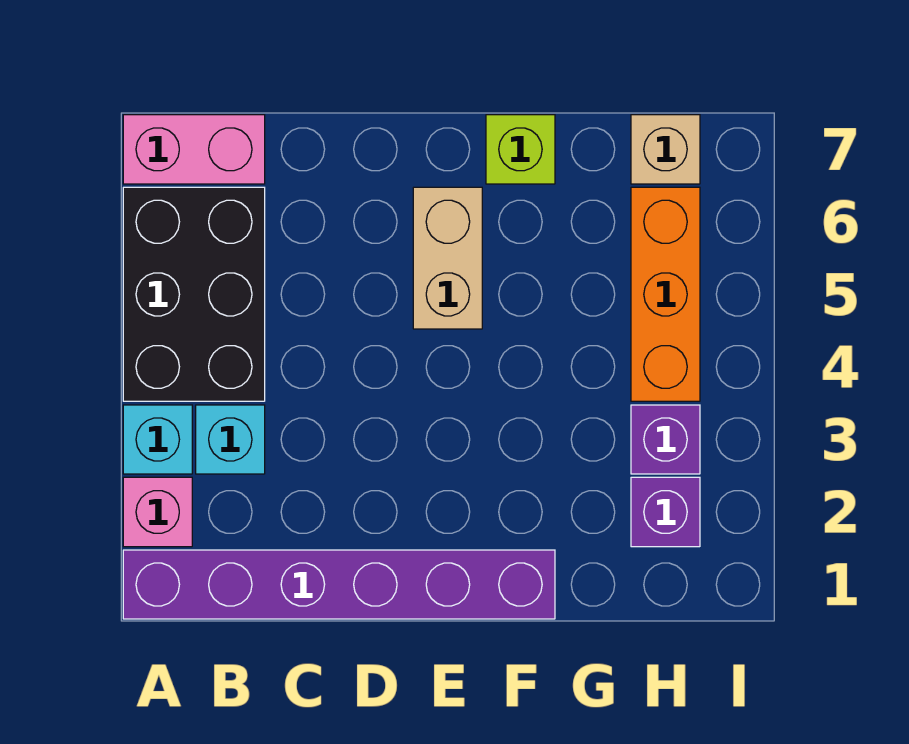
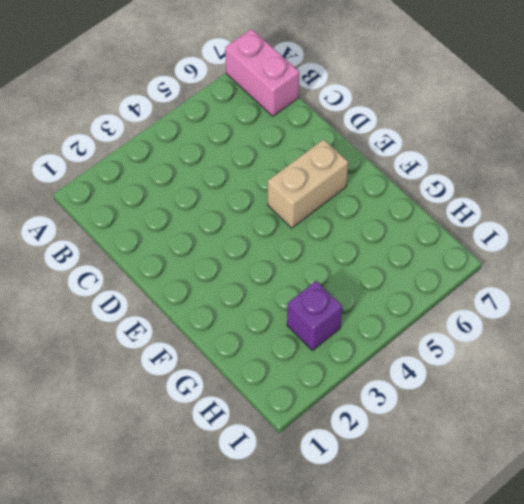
none -> purple 1x6 brick [123,550,555,619]
none -> pink 1x1 brick [123,477,192,547]
none -> cyan 1x1 brick [123,405,192,474]

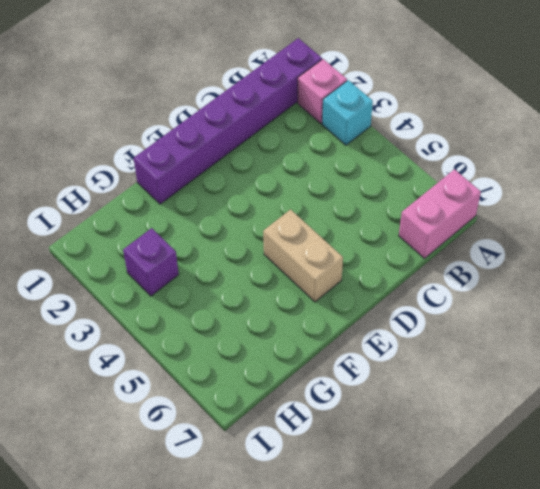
none -> black 2x3 brick [123,187,265,401]
none -> cyan 1x1 brick [196,405,265,474]
none -> lime 1x1 brick [486,115,555,184]

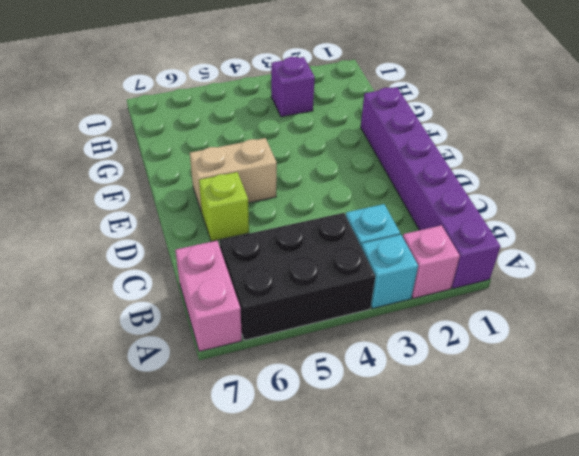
lime 1x1 brick [199,172,249,241] -> lime 1x1 brick moved to [486,115,555,184]
none -> purple 1x1 brick [631,477,700,547]
none -> orange 1x3 brick [631,187,700,401]
none -> tan 1x1 brick [631,115,700,184]

